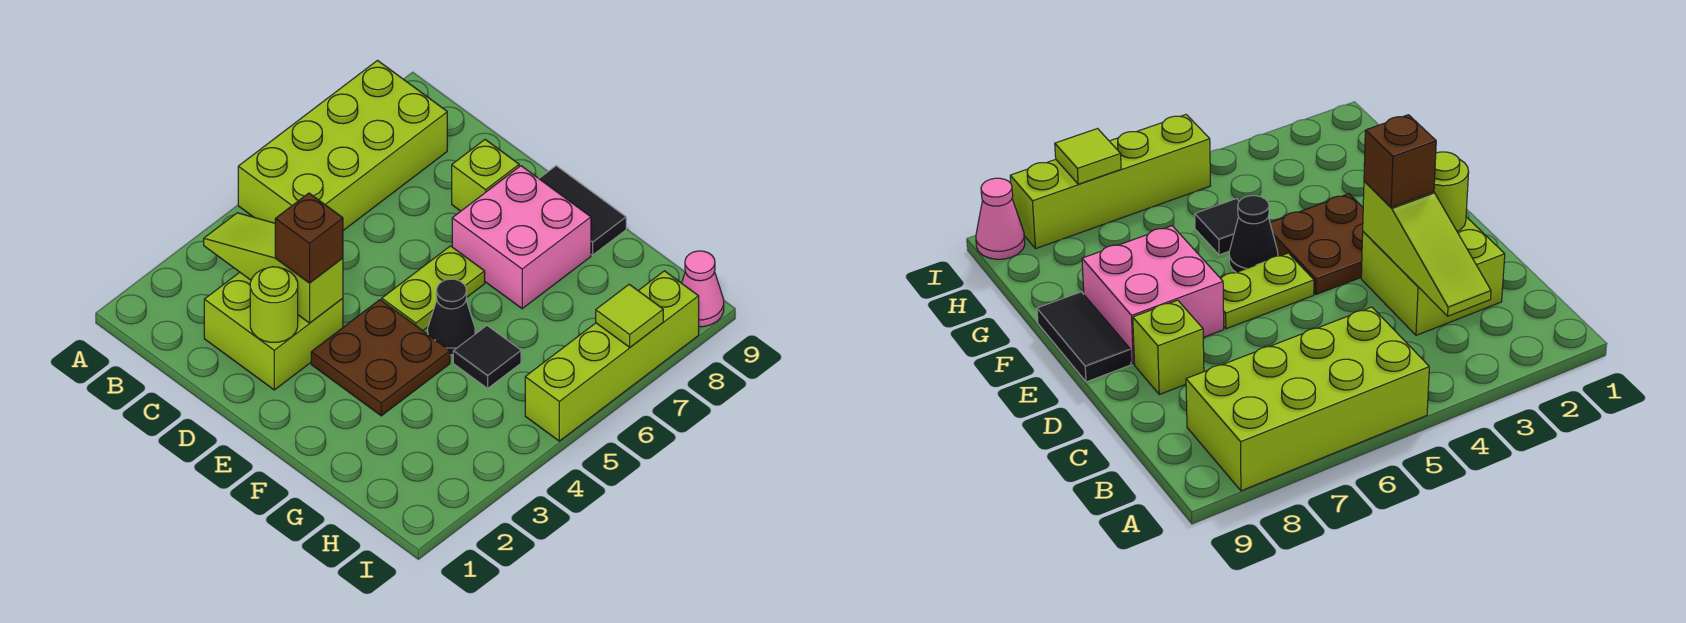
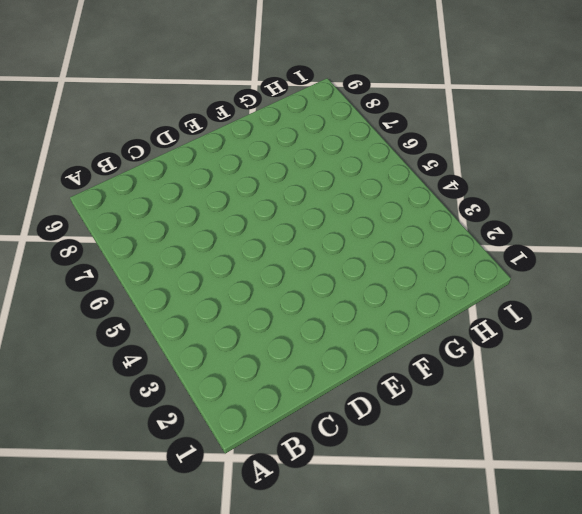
none -> lime 2x4 brick [238,61,447,230]
none -> lime 2x2 brick [204,272,343,390]
none -> lime 1x1 brick [452,140,519,211]

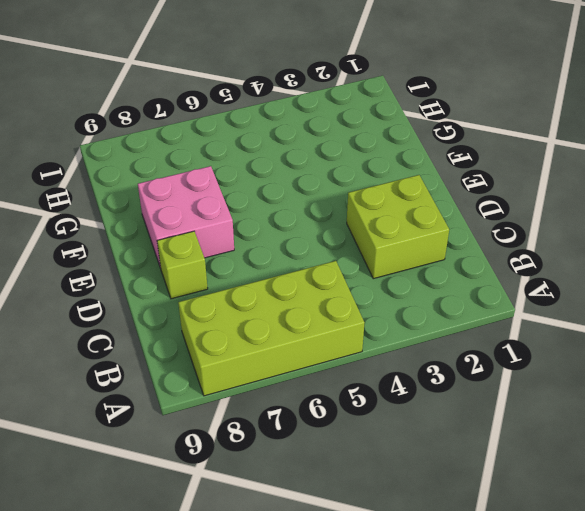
none -> brown 2x2 plate [311,300,450,416]
none -> lime 1x2 plate [382,246,485,331]
none -> black 1x2 tile [539,166,626,255]

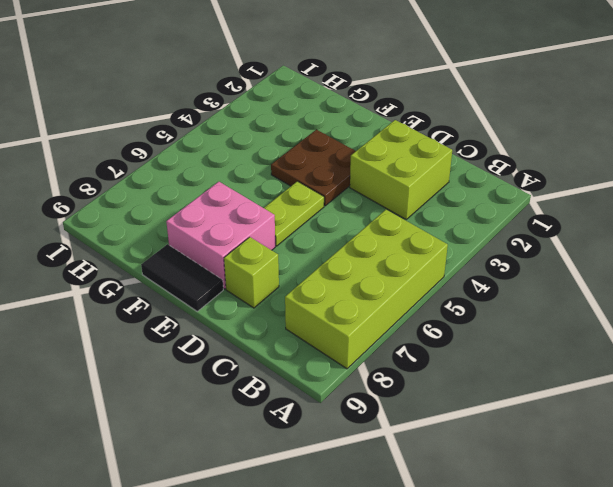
none -> black 1x1 cone [428,279,475,355]
none -> black 1x1 tile [453,326,521,388]
none -> lime 1x4 brick [525,271,699,441]

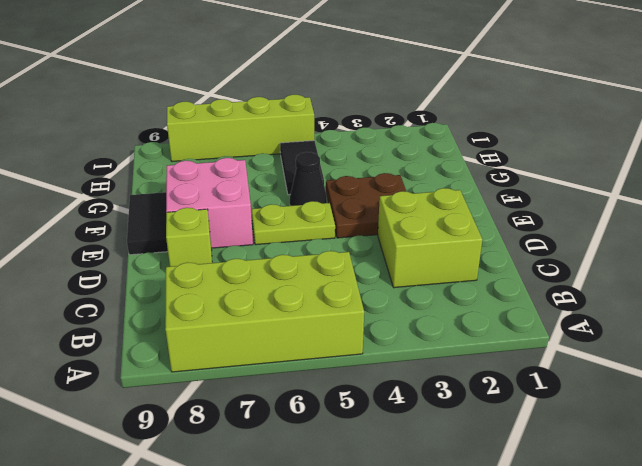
black 1x2 tile [280,140,324,195] -> black 1x1 tile [453,326,521,388]
none -> pink 1x1 cone [682,251,724,327]
none -> lime 1x3 slope [204,213,343,323]
none -> lime 1x1 round brick [250,267,298,342]

